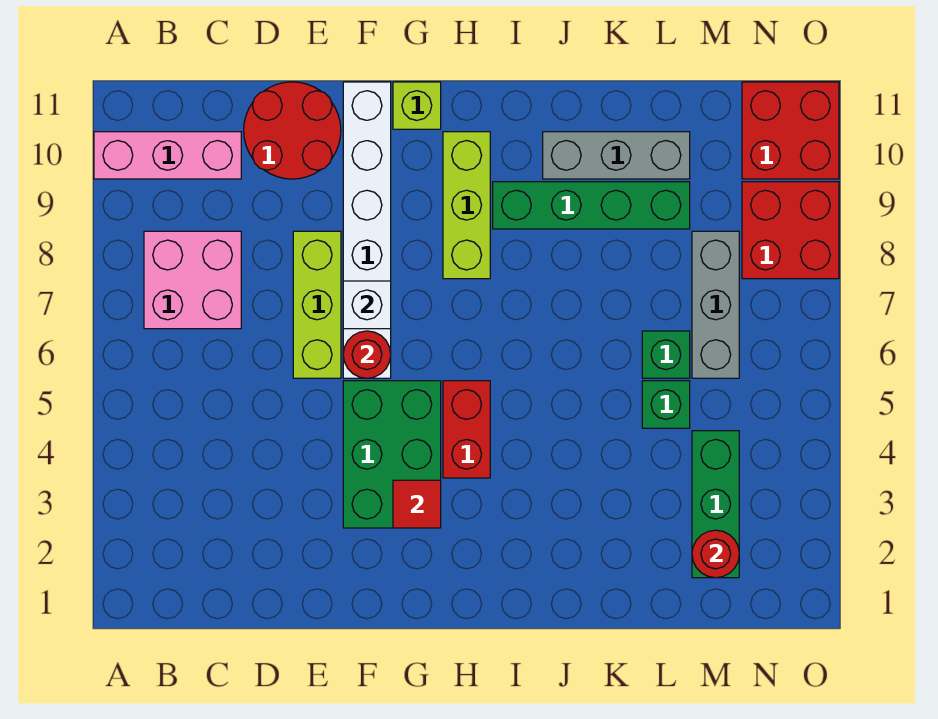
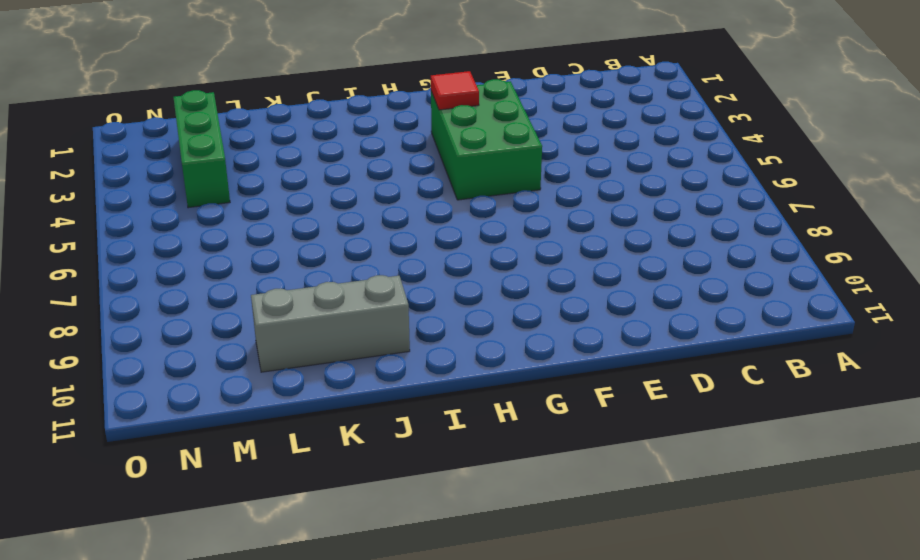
none -> pink 1x3 brick [94,132,241,179]
none -> pink 2x2 brick [144,231,241,329]
none -> red 2x2 round brick [244,82,341,179]

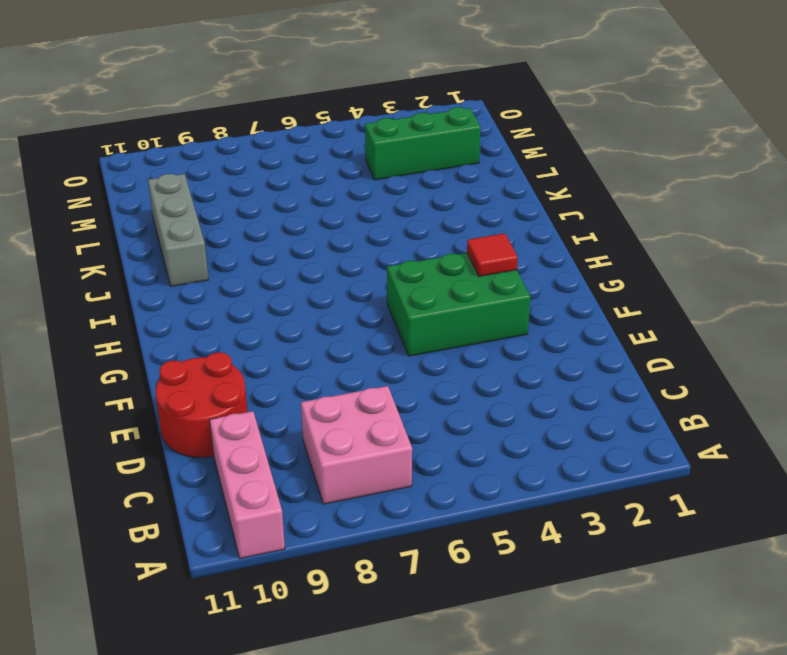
none -> lime 1x3 brick [293,231,341,378]
none -> white 1x6 brick [343,82,391,378]
none -> lime 1x1 brick [393,82,441,129]

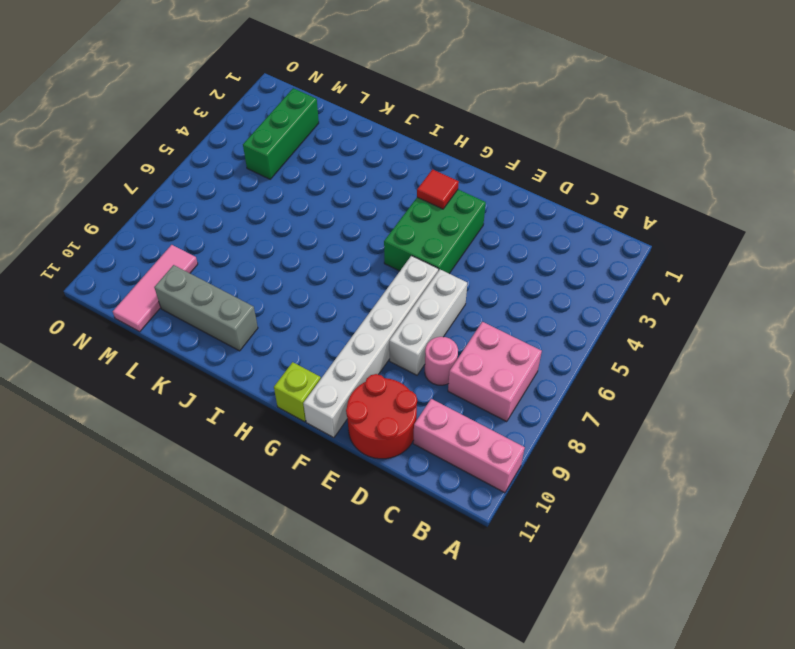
pink 1x1 round brick [425,337,458,385] -> none
white 1x3 brick [389,270,467,375] -> lime 1x3 brick [293,231,341,378]
pink 1x3 tile [113,245,198,332] -> none
none -> red 1x2 brick [443,381,490,478]
none -> lime 1x3 brick [443,132,490,279]
none -> green 1x4 brick [493,182,690,229]

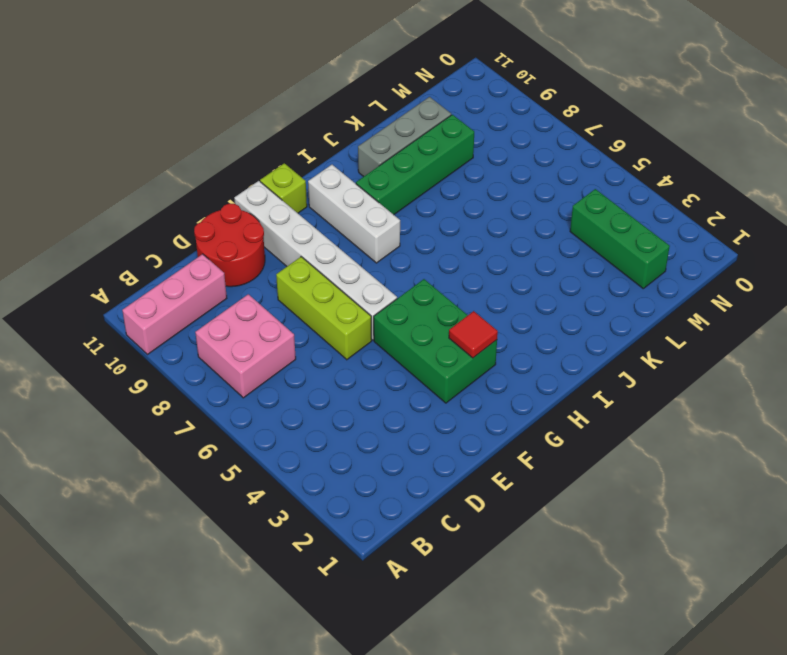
white 1x3 brick [308,165,400,263] -> lime 1x3 brick [443,132,490,279]
none -> red 1x2 brick [443,381,490,478]
none -> green 1x1 brick [642,381,690,428]
none -> green 1x1 brick [642,331,690,378]

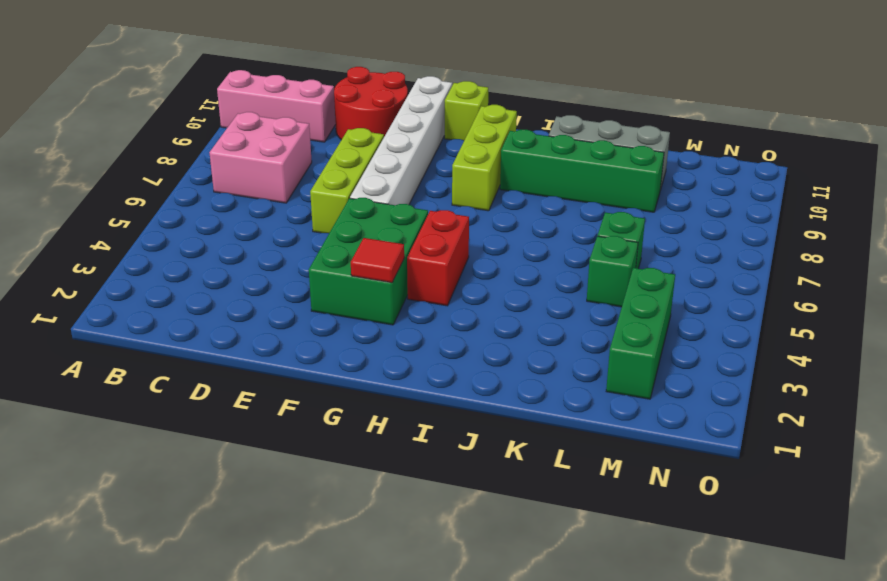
none -> grey 1x3 brick [692,231,739,378]
none -> red 2x2 brick [742,182,839,279]
none -> red 2x2 brick [742,82,839,179]

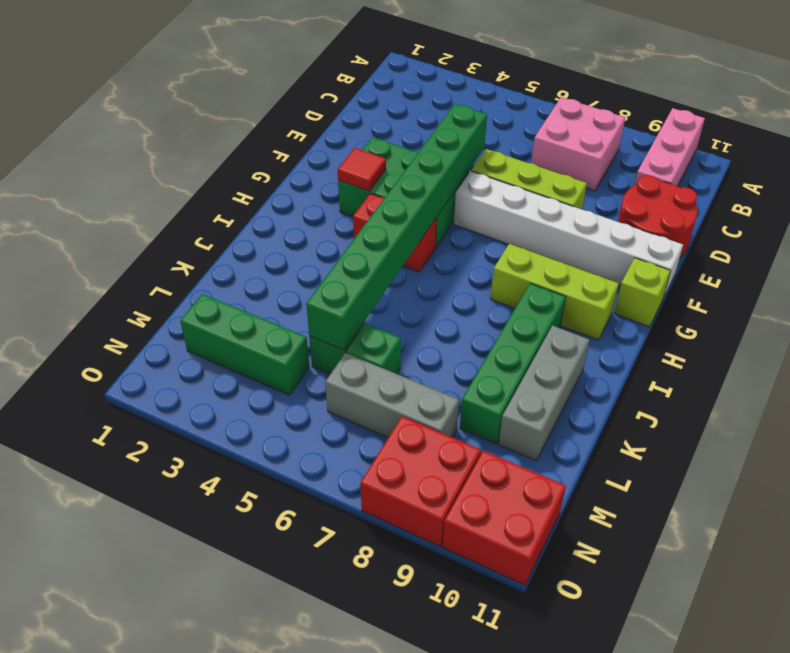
green 1x8 brick [306,104,487,350] -> none
none -> red 1x1 round brick [343,331,391,378]
none -> white 1x1 brick [343,281,391,329]
none -> red 1x1 round brick [692,530,739,578]

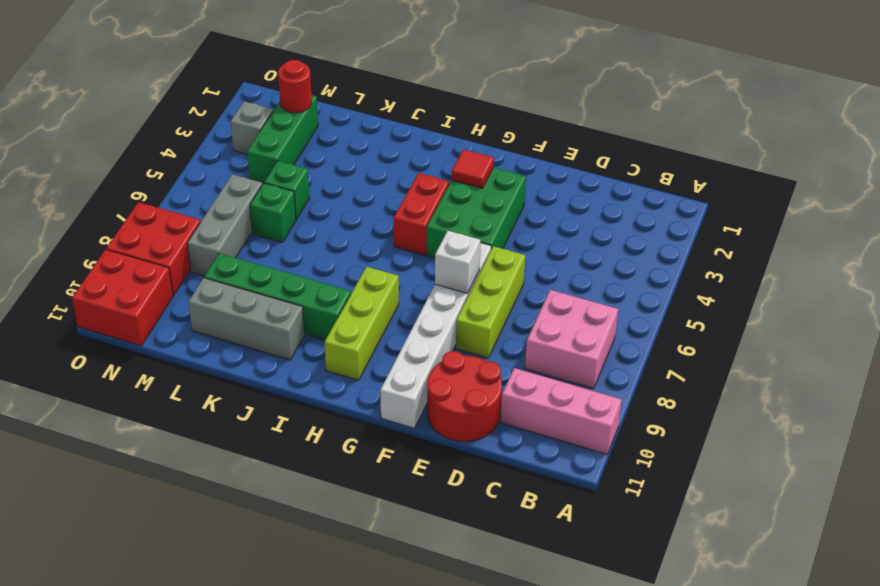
grey 1x1 brick [231,102,273,154] -> none
none -> lime 1x1 brick [393,82,441,129]
none -> red 1x1 round brick [343,331,391,378]

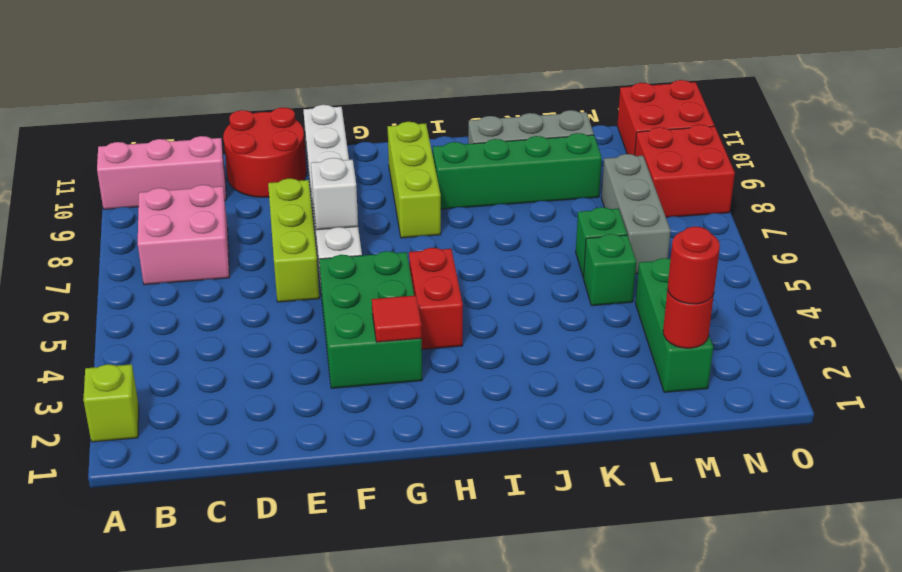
lime 1x1 brick [83,364,139,442] -> lime 1x1 brick moved to [393,82,441,129]
red 1x1 round brick [668,226,720,304] -> red 1x1 round brick moved to [343,331,391,378]

